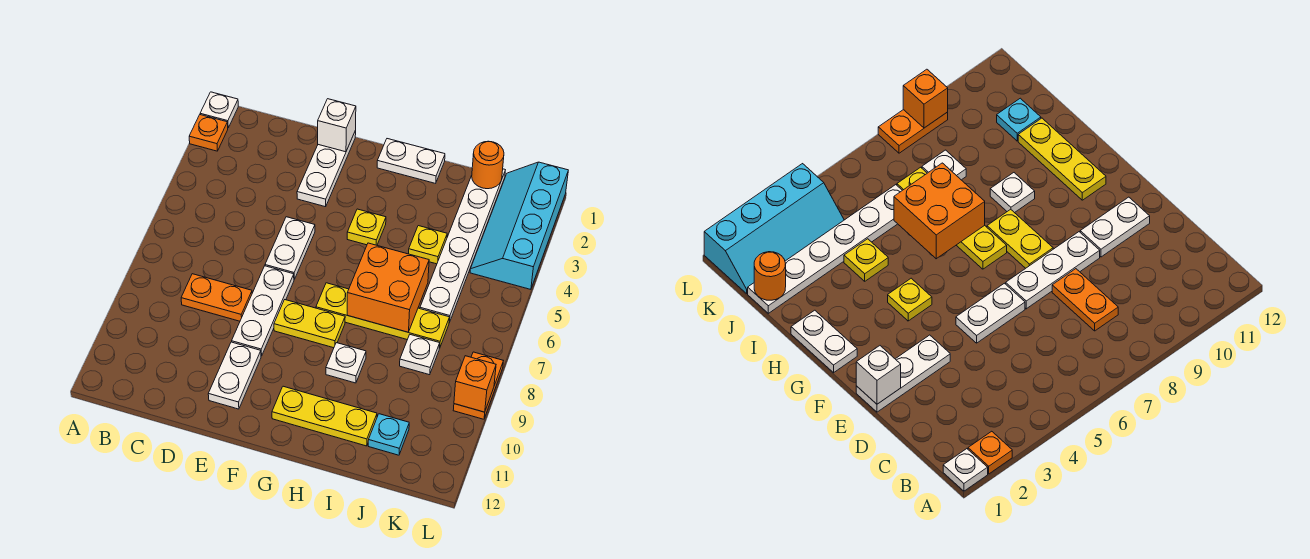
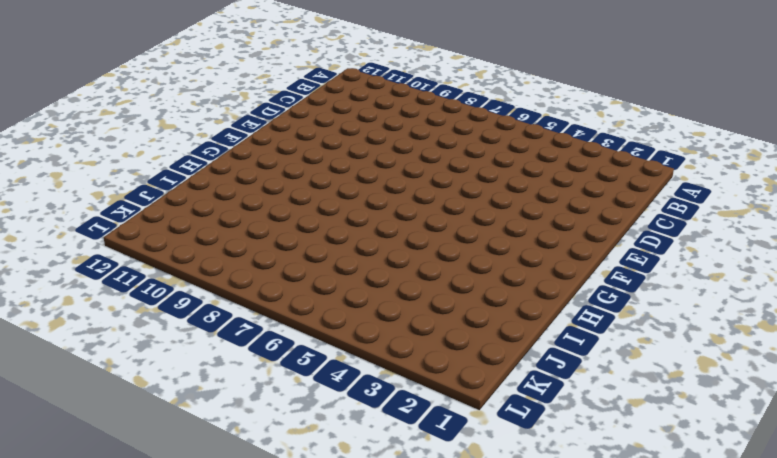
none -> white 1x1 plate [200,92,238,128]
none -> orange 1x1 plate [189,115,228,151]
none -> orange 1x2 plate [181,274,252,321]

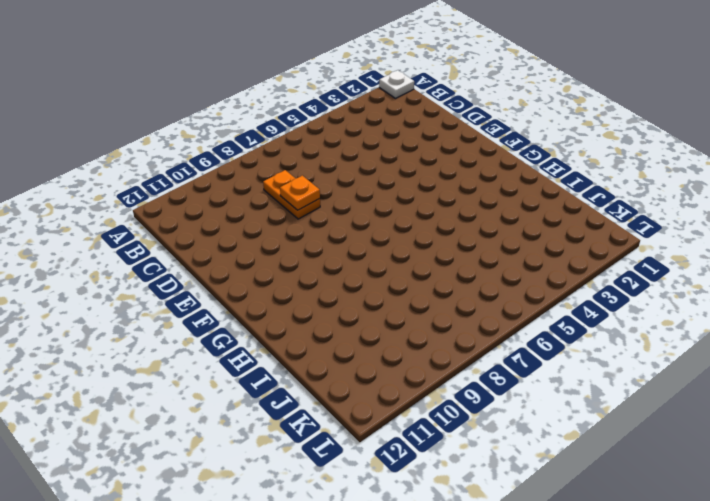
orange 1x1 plate [280,176,320,210] -> orange 1x1 plate moved to [189,115,228,151]
none -> white 1x3 plate [297,131,356,207]
none -> white 1x2 plate [265,217,315,279]
none -> white 1x3 plate [232,266,294,356]

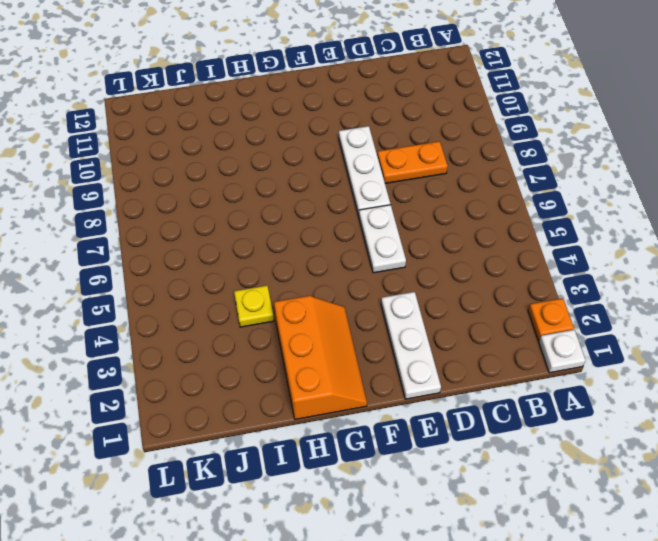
orange 2x3 slope [274,296,367,419] -> white 1x2 plate [377,139,445,183]
none -> white 1x2 plate [208,342,261,409]
none -> yellow 1x2 plate [274,300,345,348]
none -> yellow 1x1 plate [347,209,386,245]

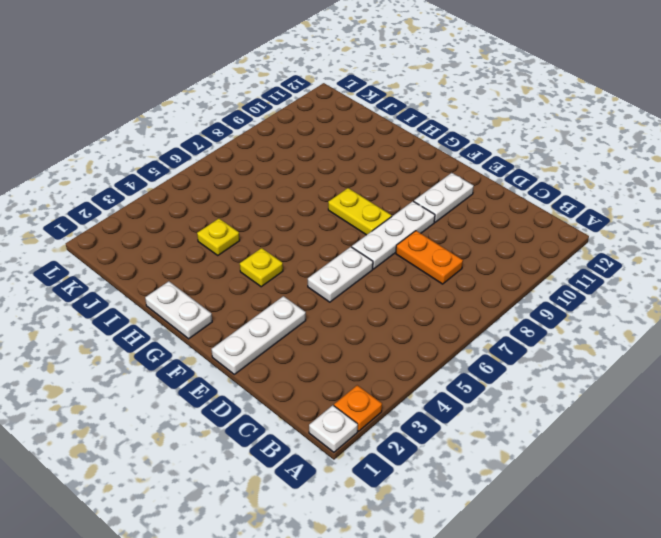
none -> yellow 1x4 plate [316,283,449,348]
none -> yellow 1x3 plate [272,386,377,446]
none -> white 1x1 plate [326,343,366,383]

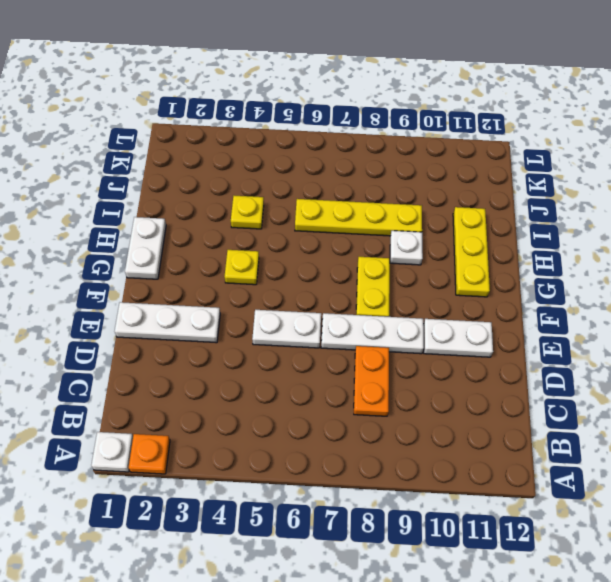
yellow 1x4 plate [295,199,422,236] -> yellow 1x4 plate turned to [316,283,449,348]
none -> white 1x6 plate [420,169,505,323]
none -> white 1x1 plate [400,335,440,375]
none -> cyan 1x1 plate [368,414,409,455]

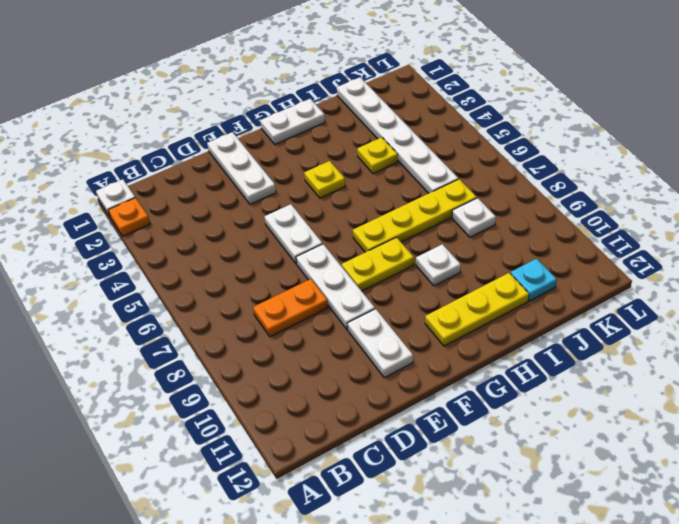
none -> cyan 2x4 slope [470,162,568,289]
none -> orange 1x2 plate [453,352,503,419]
none -> white 1x1 brick [318,99,356,152]

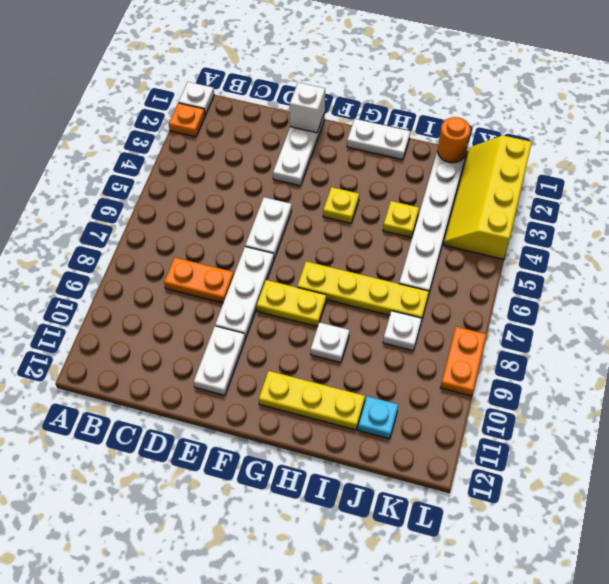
yellow 2x4 slope [444,135,532,259] -> cyan 2x4 slope [470,162,568,289]
none -> orange 2x2 brick [347,243,429,332]
none -> orange 1x1 brick [454,356,496,412]

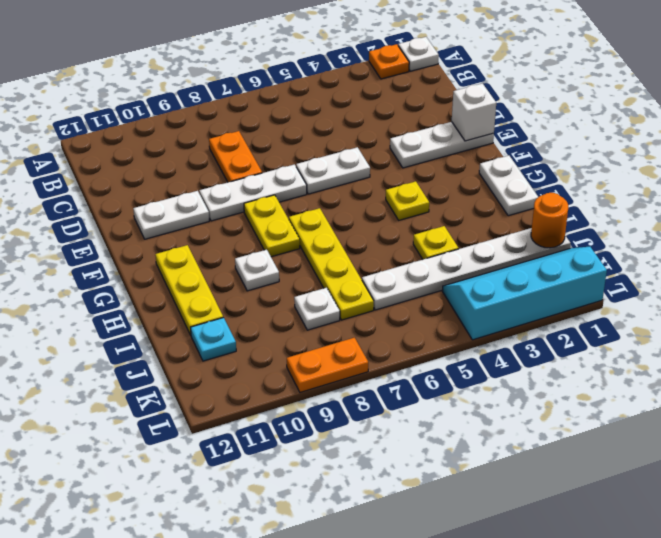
none -> orange 2x2 brick [347,243,429,332]
none -> orange 1x1 brick [454,356,496,412]

